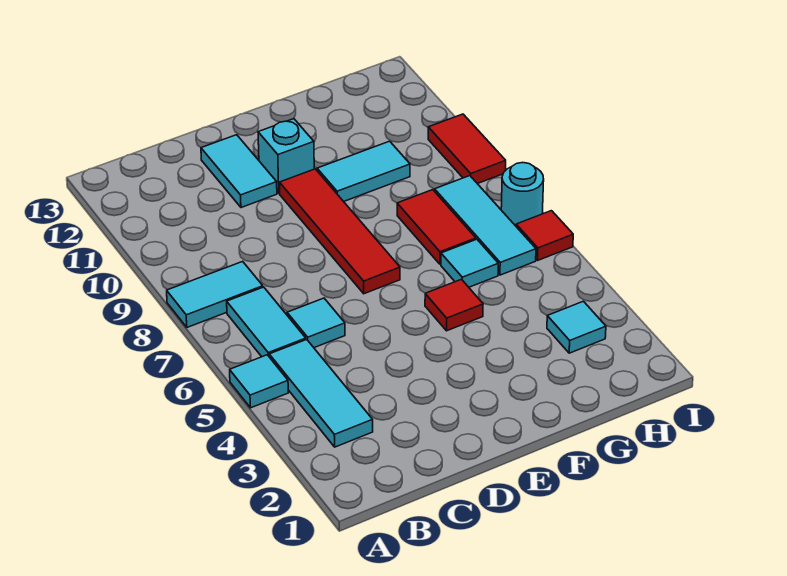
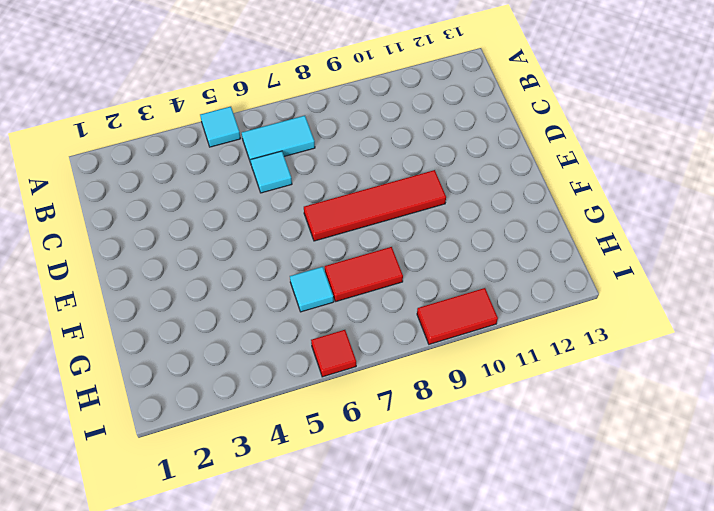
none -> cyan 1x2 tile [167,261,263,327]
none -> cyan 1x3 tile [269,340,373,447]
none -> cyan 1x2 tile [201,135,277,208]

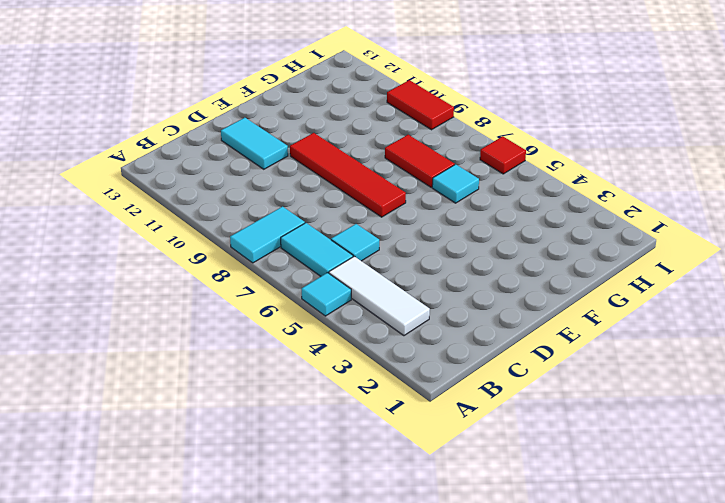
white 1x3 tile [329,256,430,336] -> cyan 1x3 tile [269,340,373,447]
none -> cyan 1x1 brick [258,119,314,193]
none -> red 1x1 tile [425,279,483,331]
none -> cyan 1x2 tile [317,141,410,202]

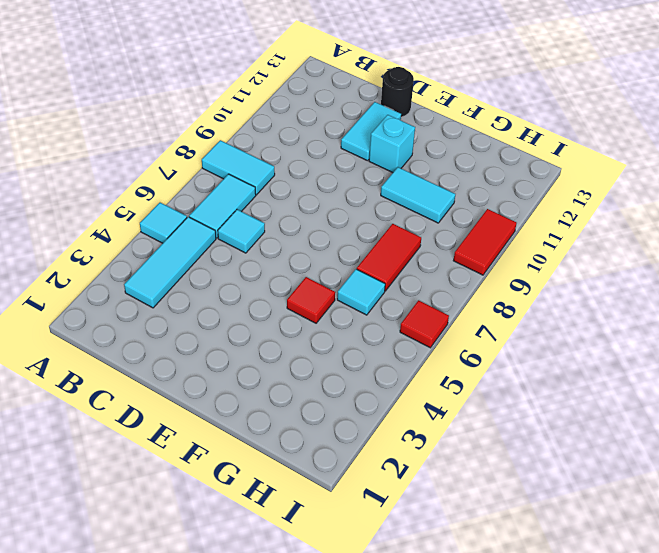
black 1x1 round brick [381,67,414,117] -> none
none -> red 1x4 tile [279,169,400,294]
none -> cyan 1x1 tile [547,301,606,353]
none -> cyan 1x3 tile [435,176,536,275]

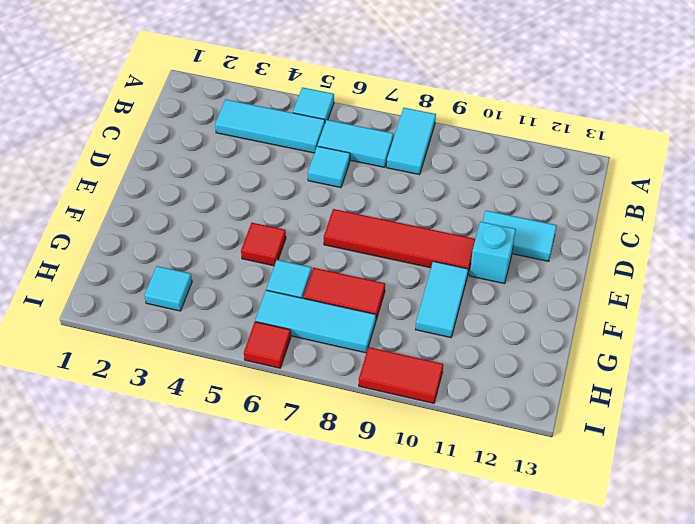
none -> cyan 1x1 round brick [501,163,544,226]

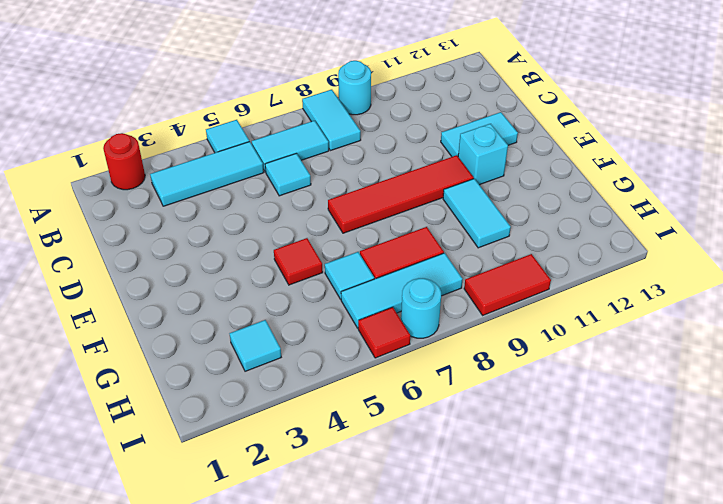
red 1x1 round brick [103,133,145,190] -> none
cyan 1x1 round brick [338,61,371,115] -> none

